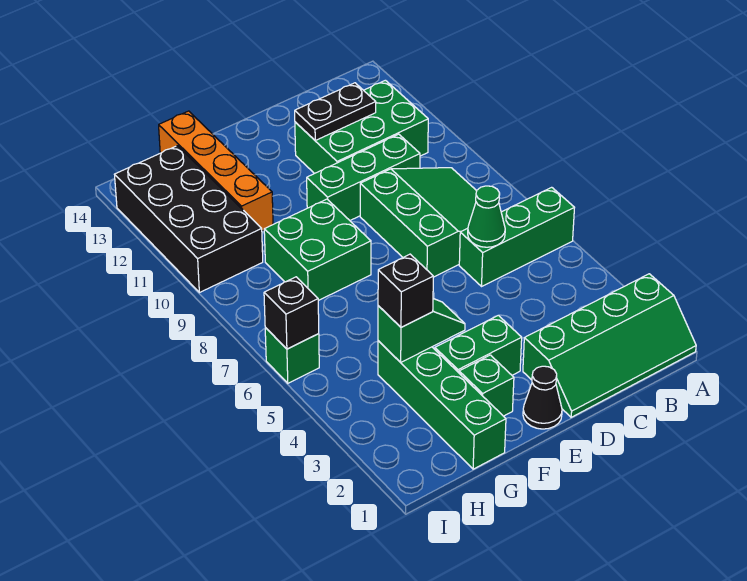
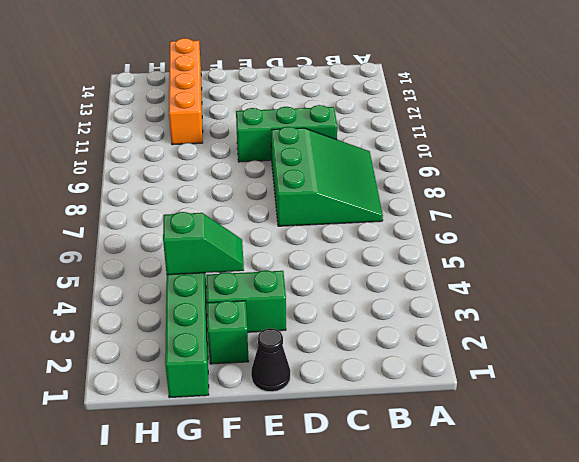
none -> green 2x4 slope [523,274,696,417]
none -> green 1x3 brick [459,187,574,286]
none -> green 2x3 brick [295,80,428,174]

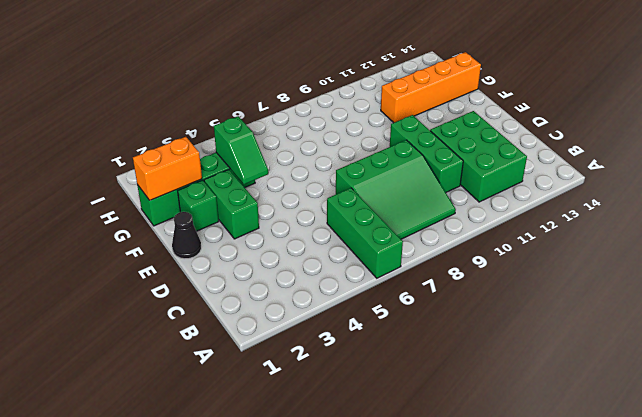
orange 1x2 brick [133,137,202,200] -> none
none -> green 2x4 slope [523,274,696,417]
none -> green 2x2 brick [264,199,371,301]
none -> black 2x4 brick [115,146,263,293]

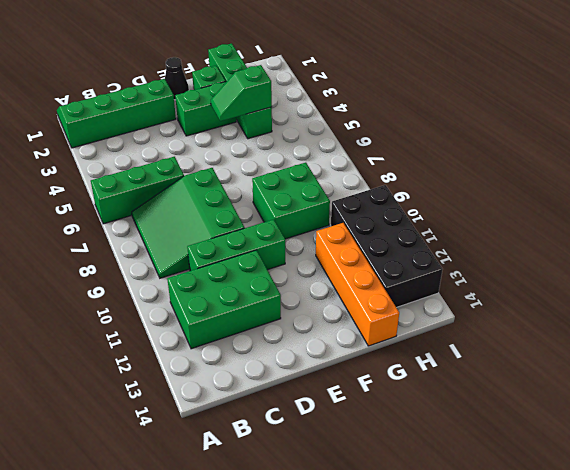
none -> green 1x1 brick [265,328,319,383]
none -> green 1x1 cone [468,186,505,247]
none -> black 1x2 plate [295,83,376,140]

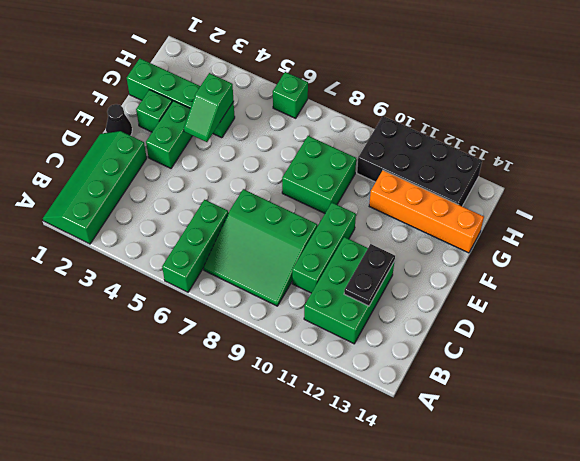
none -> green 1x1 cone [468,186,505,247]
none -> black 1x1 brick [264,277,319,349]
none -> black 1x1 brick [378,254,433,327]

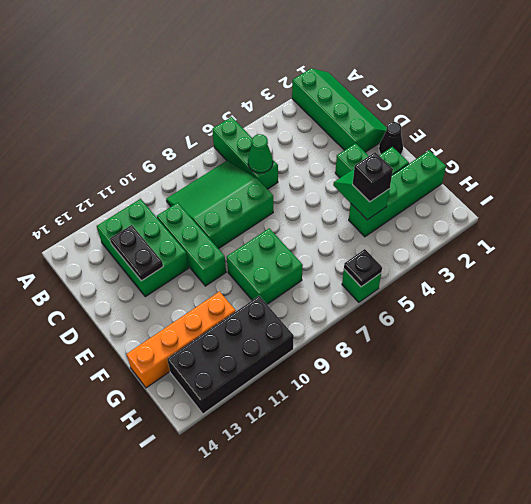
black 1x1 plate [344,249,382,287] -> black 1x1 brick [264,277,319,349]

